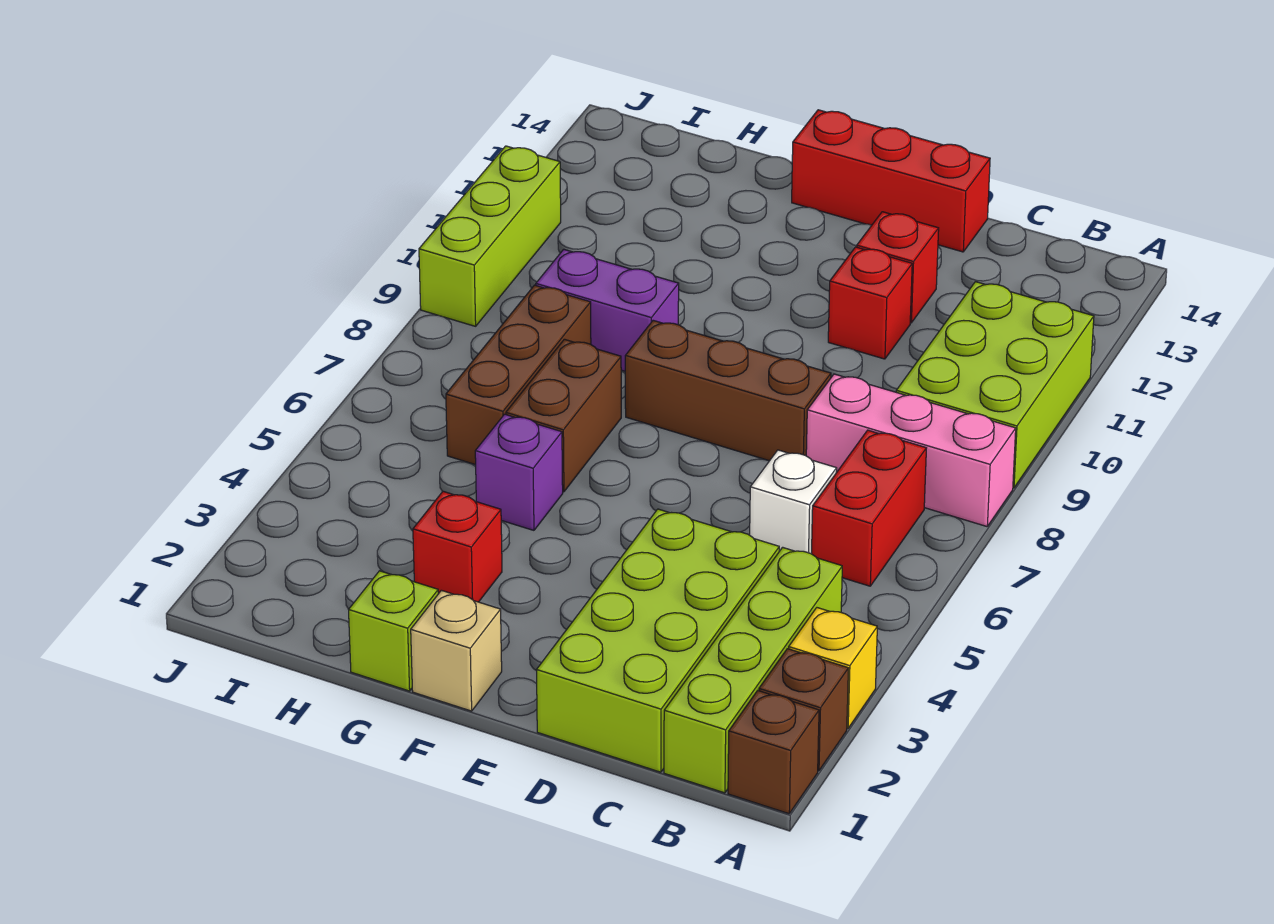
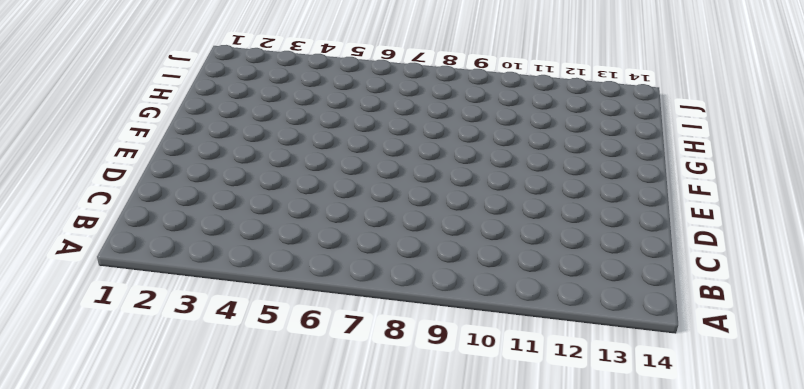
none -> brown 1x1 brick [728,691,819,814]
none -> brown 1x1 brick [759,649,849,771]
none -> yellow 1x1 brick [789,608,877,728]

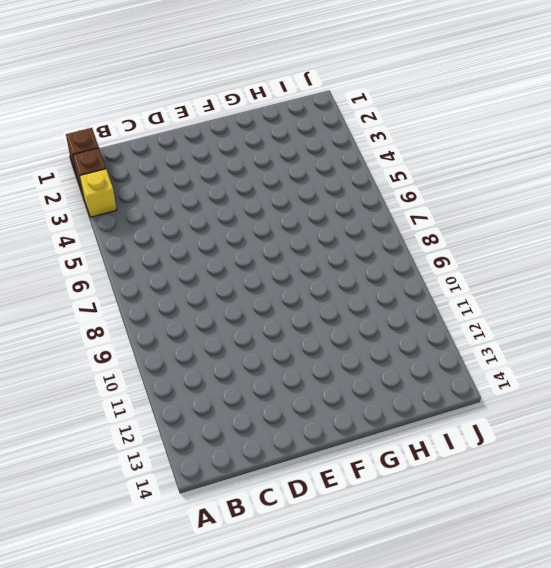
none -> pink 1x3 brick [806,374,1016,526]
none -> lime 2x3 brick [896,282,1094,488]
none -> lime 1x4 brick [664,547,842,793]

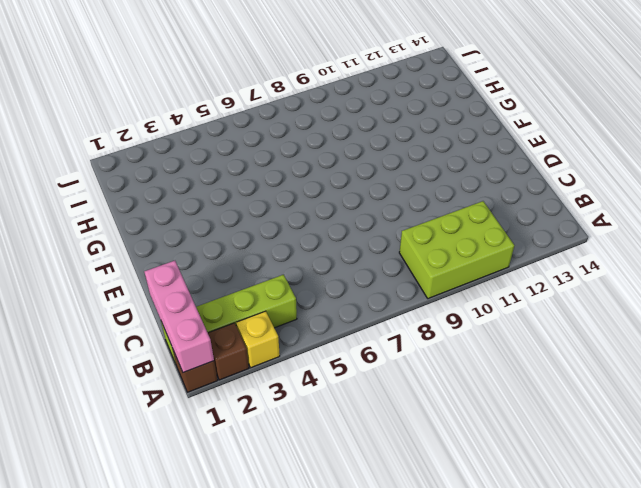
pink 1x3 brick [144,261,214,373] -> pink 1x3 brick moved to [806,374,1016,526]
none -> red 1x2 brick [812,430,926,586]
none -> lime 2x4 brick [537,509,779,772]
none -> white 1x1 brick [750,450,837,554]

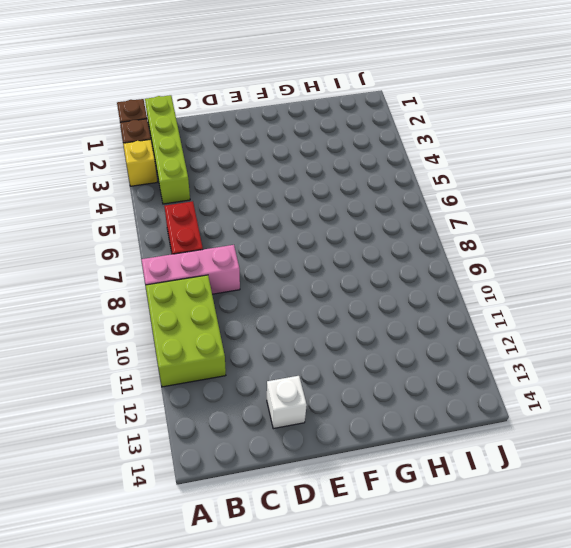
white 1x1 brick [267,376,307,429] -> white 1x1 brick moved to [750,450,837,554]
none -> lime 2x4 brick [537,509,779,772]
none -> brown 1x3 brick [625,320,831,461]
none -> red 1x1 brick [828,247,912,359]

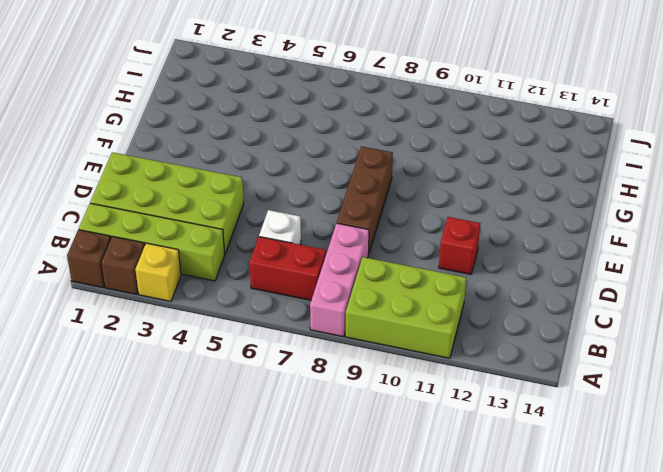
none -> red 1x1 brick [857,212,939,323]
none -> red 1x3 brick [792,110,990,252]
none -> tan 1x1 brick [411,590,502,711]

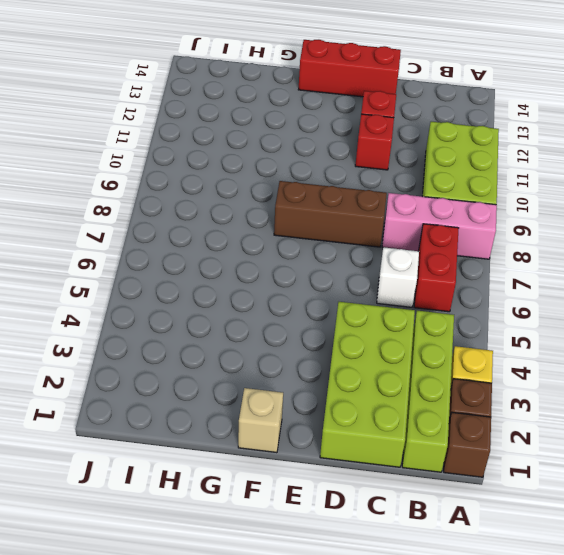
none -> lime 1x1 brick [349,571,438,691]
none -> red 1x1 brick [413,491,502,602]
none -> purple 1x1 brick [475,414,563,530]

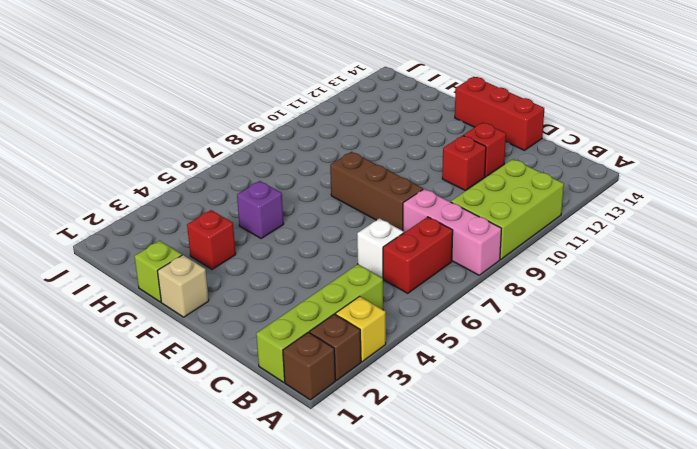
none -> lime 2x4 brick [537,509,779,772]
none -> brown 1x2 brick [506,339,621,492]
none -> purple 1x2 brick [536,249,679,371]

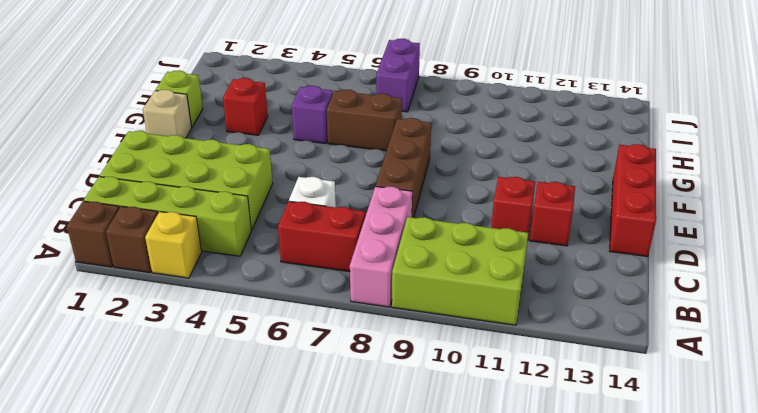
purple 1x2 brick [376,39,420,112] -> purple 1x2 brick moved to [536,249,679,371]
none -> brown 1x3 brick [446,285,591,465]
none -> lime 1x3 brick [419,146,561,326]

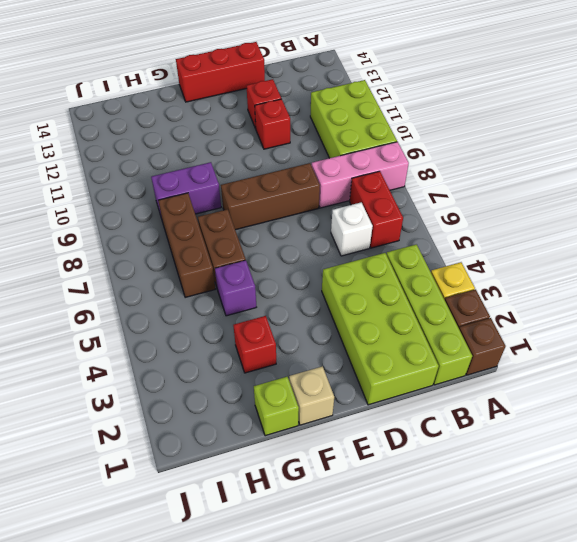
none -> lime 1x3 brick [419,146,561,326]

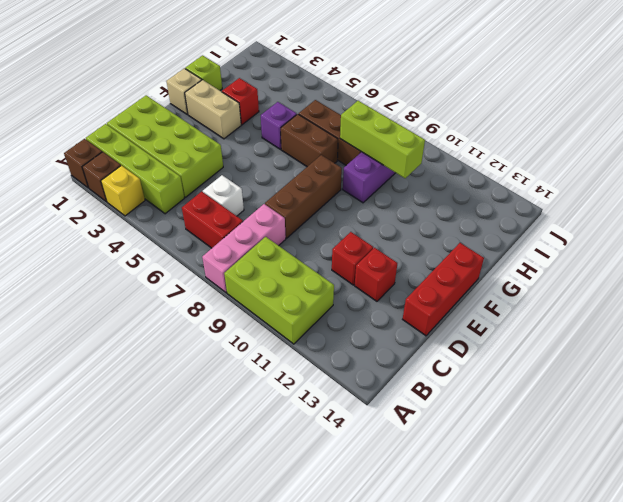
tan 1x2 brick [185,80,241,139] -> none
lime 1x3 brick [340,101,425,178] -> lime 1x3 brick moved to [419,146,561,326]

